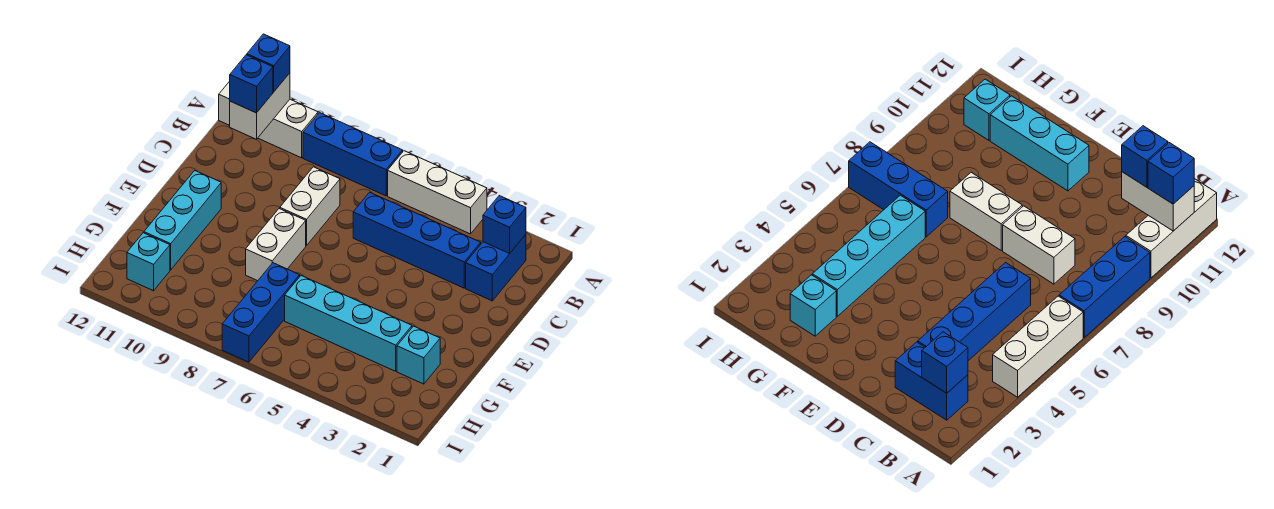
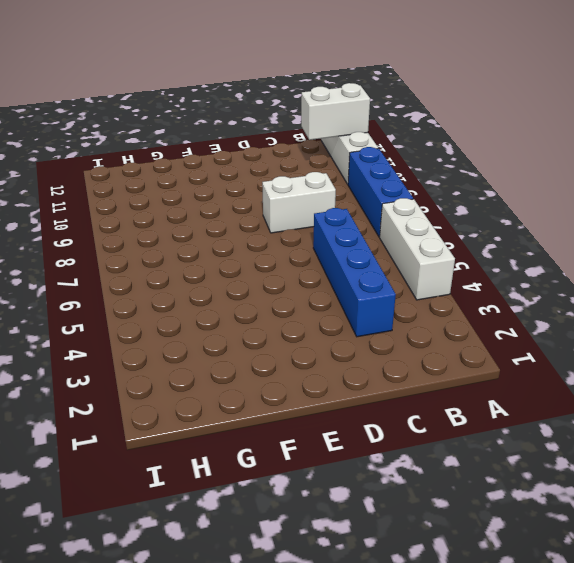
none -> blue 1x2 brick [466,235,526,301]
none -> white 1x2 brick [246,208,306,281]
none -> cyan 1x3 brick [144,171,221,270]

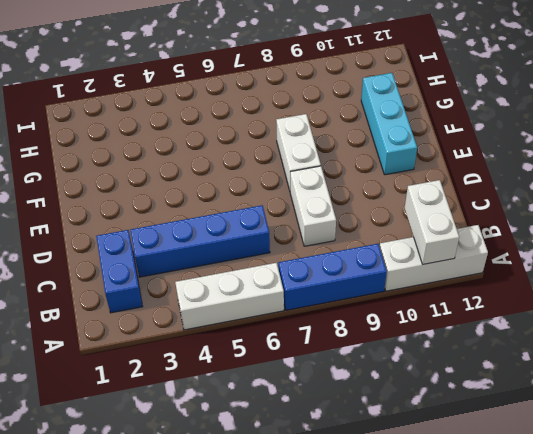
none -> cyan 1x1 brick [397,326,440,384]
none -> cyan 1x4 brick [285,276,412,371]
none -> blue 1x3 brick [222,263,300,362]

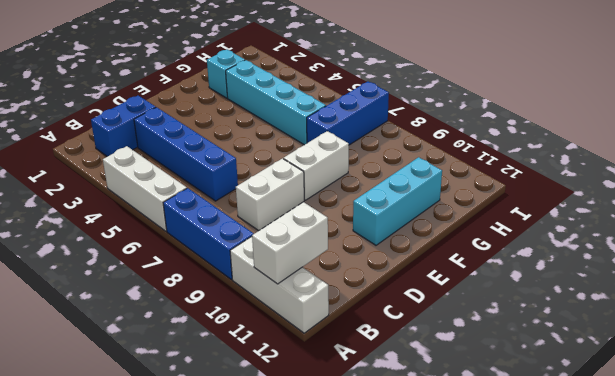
none -> cyan 1x1 brick [127,233,170,291]
none -> blue 1x1 brick [483,196,526,253]
none -> blue 1x1 brick [247,34,290,92]

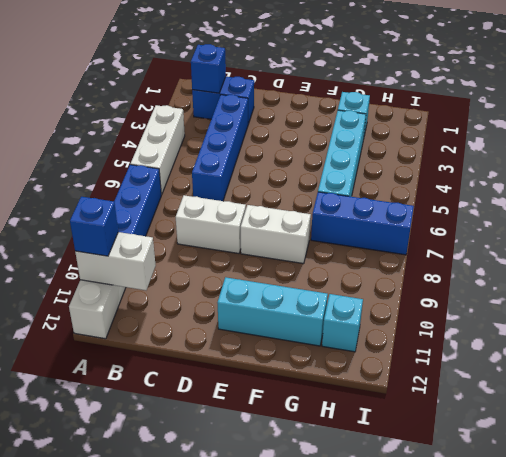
none -> blue 1x1 brick [230,55,273,113]

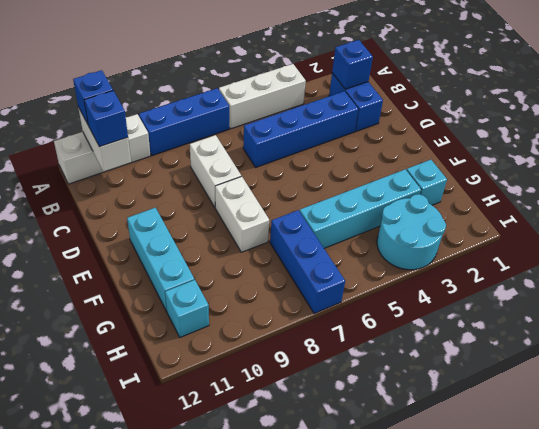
cyan 2x2 round brick [377,194,446,270] -> none

